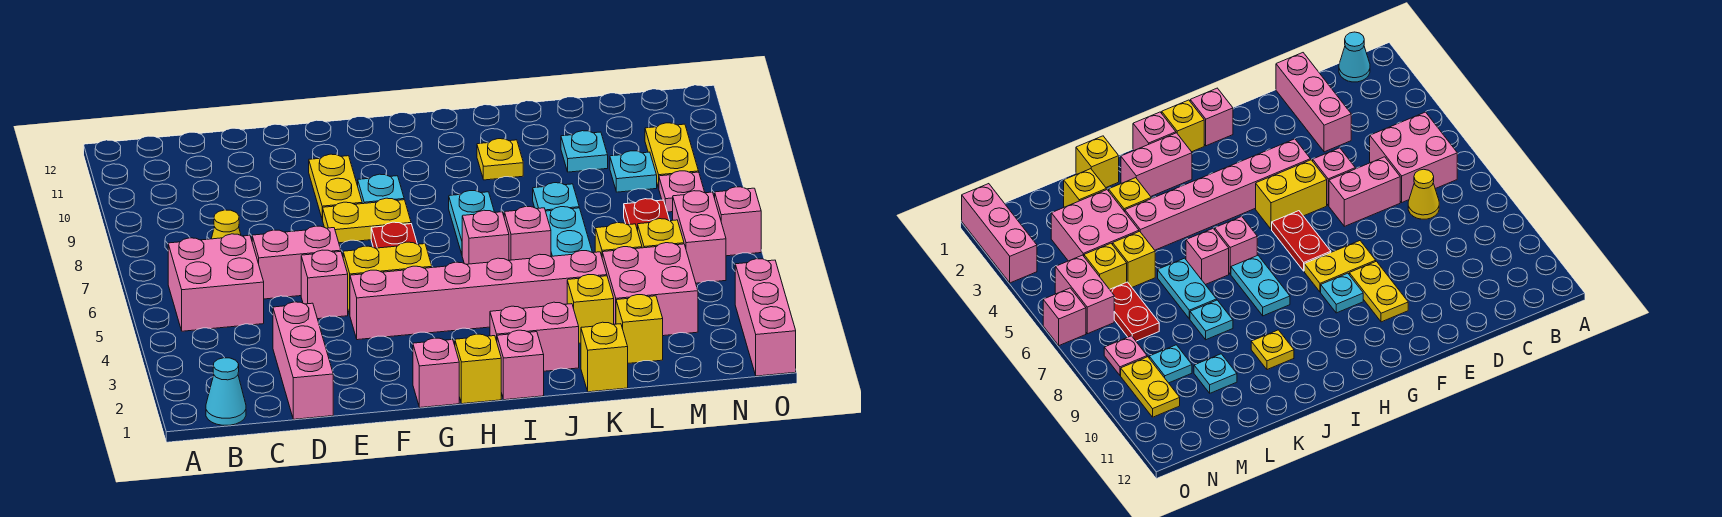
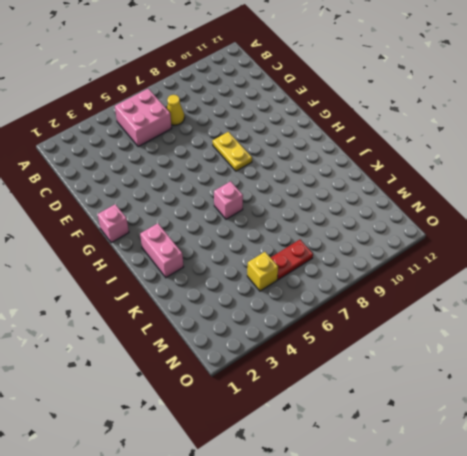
none -> cyan 1x1 cone [206,358,246,425]
none -> pink 1x3 brick [273,302,333,419]
none -> pink 1x2 brick [252,226,341,299]
none -> pink 1x1 brick [301,250,348,319]

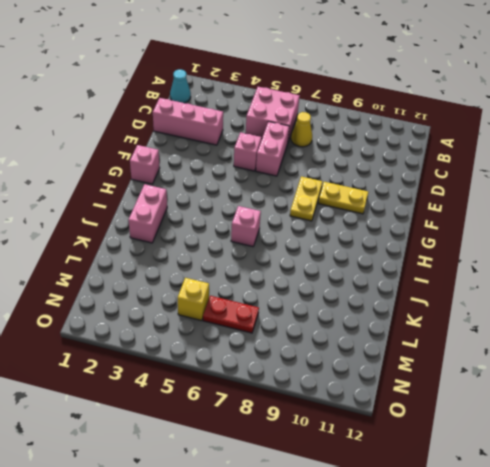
none -> pink 1x6 brick [350,251,607,340]
none -> yellow 1x2 brick [343,242,432,314]
none -> red 1x2 plate [371,222,417,248]
none -> cyan 1x1 plate [358,174,404,204]

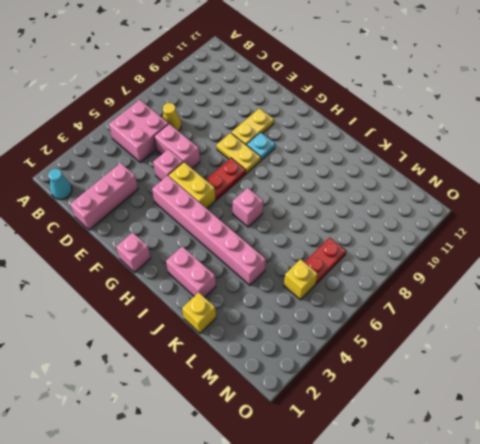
none -> yellow 1x1 brick [455,334,501,404]
none -> pink 1x1 brick [497,330,544,400]
none -> cyan 1x2 plate [449,191,494,254]
none -> pink 1x1 brick [504,207,551,260]

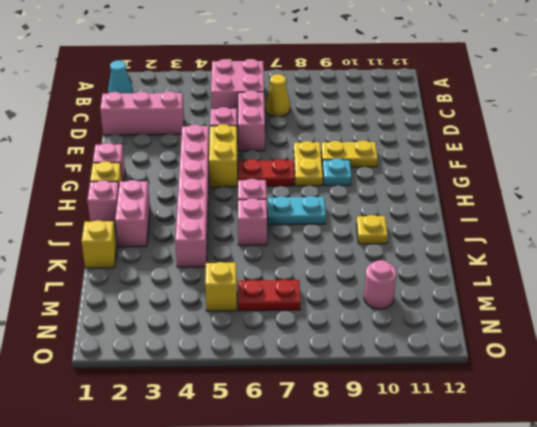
pink 1x1 round brick [364,260,396,309] -> none
none -> yellow 1x1 brick [567,275,614,343]
none -> cyan 1x2 plate [546,207,592,256]
none -> cyan 1x1 plate [533,183,579,211]
none -> yellow 1x1 brick [616,295,663,363]

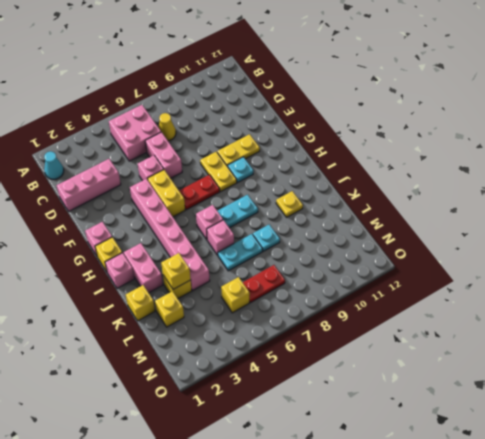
yellow 1x1 brick [161,253,191,289] -> yellow 1x1 brick moved to [595,223,642,256]
none -> pink 2x2 brick [602,243,698,336]
none -> cyan 1x1 plate [561,131,608,172]
none -> cyan 1x1 plate [610,151,657,192]
none -> pink 1x2 brick [673,191,726,283]

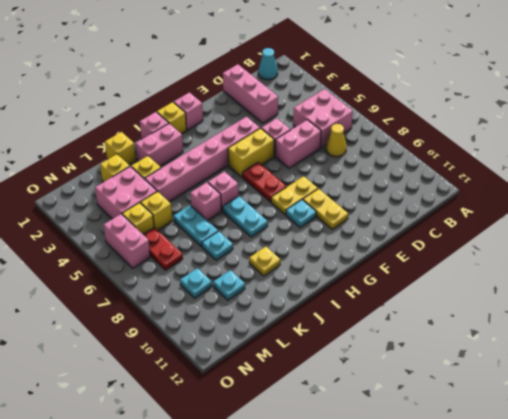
none -> pink 1x1 plate [659,171,705,212]
none -> yellow 1x2 plate [645,123,699,188]
none -> pink 1x3 brick [735,259,796,376]
none -> pink 1x1 brick [715,187,761,256]

